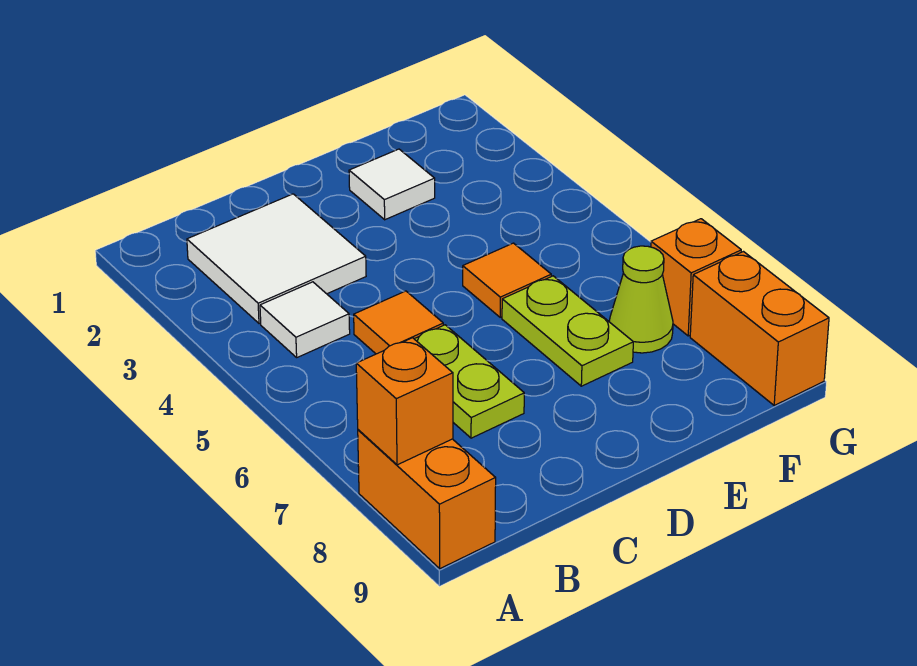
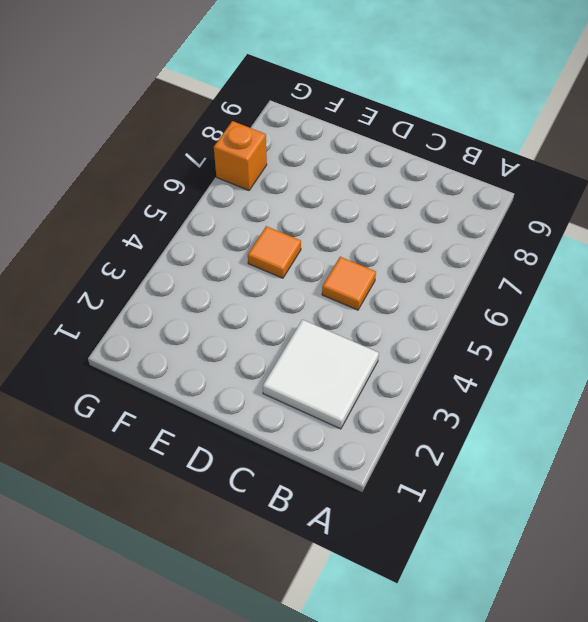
none -> orange 1x2 brick [358,430,496,569]
none -> white 1x1 tile [260,282,350,357]
none -> lime 1x2 plate [415,325,524,438]

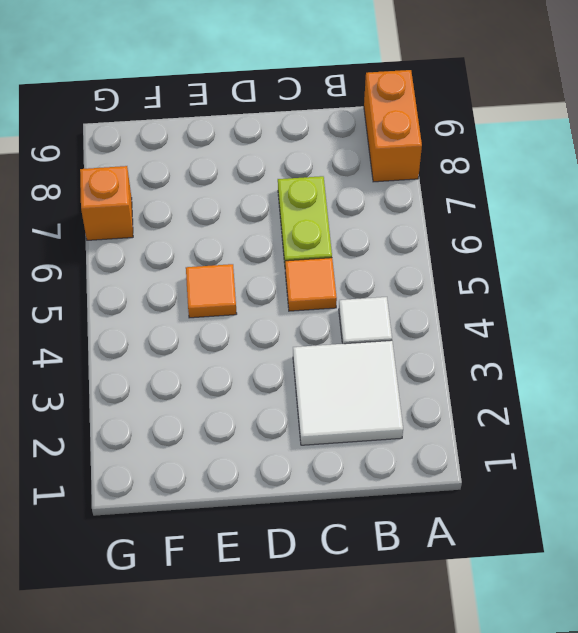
none -> white 1x1 tile [349,149,435,220]
none -> lime 1x2 plate [502,276,633,386]
none -> lime 1x1 cone [609,246,673,353]

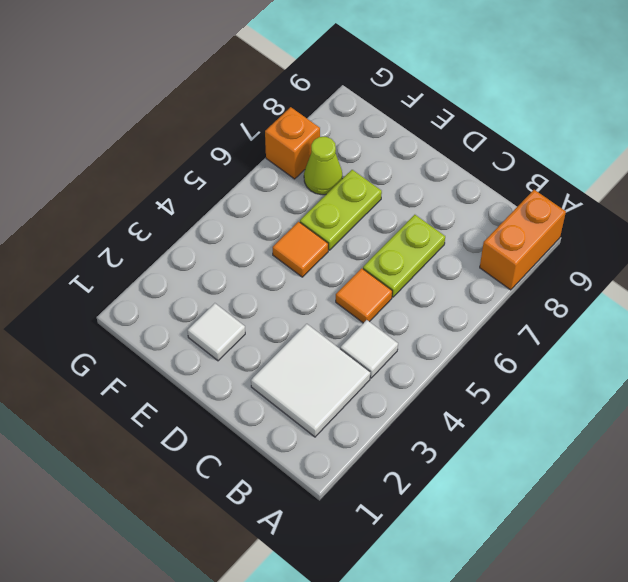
none -> orange 1x2 brick [690,252,829,405]
none -> orange 1x1 brick [356,338,453,465]

